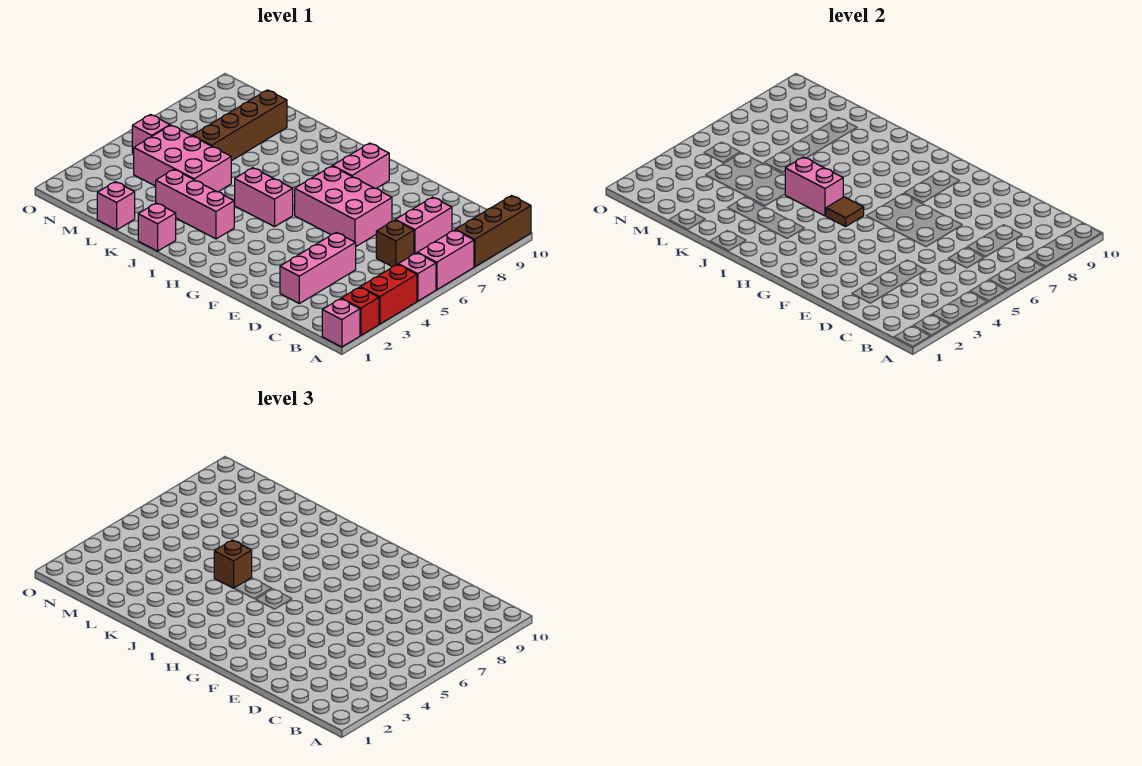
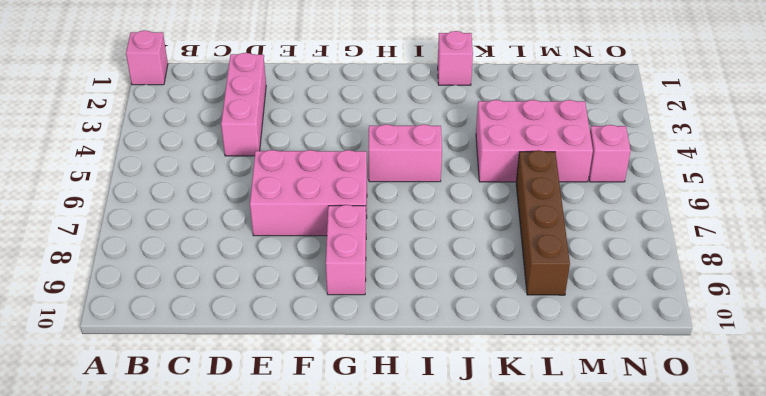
none -> red 1x1 brick [341,287,379,335]
none -> red 1x2 brick [360,264,417,324]
none -> pink 1x1 brick [398,253,436,301]

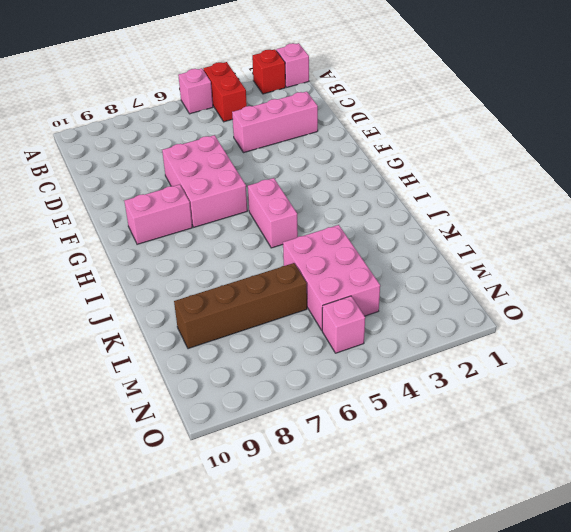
red 1x2 brick [203,62,247,122] -> red 1x2 brick turned to [360,264,417,324]
none -> pink 1x2 brick [417,230,474,290]
none -> brown 1x3 brick [456,196,531,267]
none -> brown 1x1 brick [376,220,414,266]

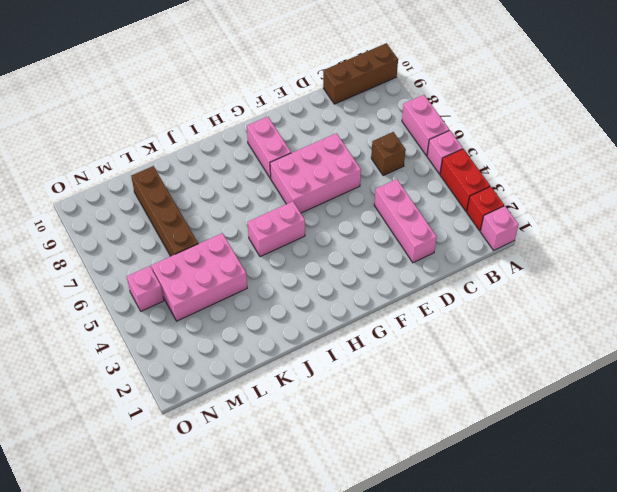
brown 1x3 brick [323,43,398,104] -> brown 1x3 brick turned to [456,196,531,267]
none -> pink 1x2 brick [395,197,452,254]
none -> pink 1x3 brick [156,169,234,239]
none -> pink 1x1 brick [138,203,176,251]

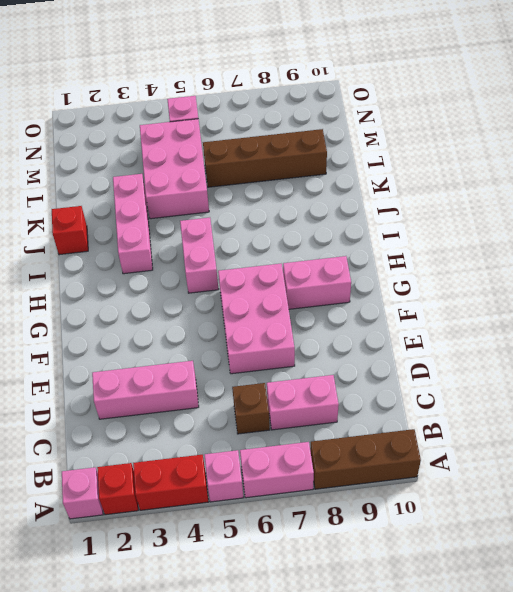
red 1x1 brick [52,206,88,255] -> pink 1x1 brick [138,203,176,251]
none -> pink 1x1 brick [97,182,135,230]
none -> brown 1x1 tile [826,197,864,227]
none -> pink 1x2 brick [785,157,843,216]

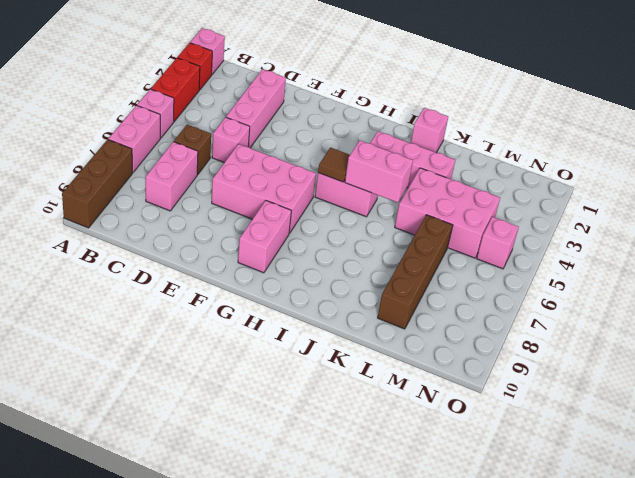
pink 1x1 brick [212,117,250,163] -> pink 1x1 brick moved to [97,182,135,230]
none -> brown 1x1 brick [214,540,252,588]

